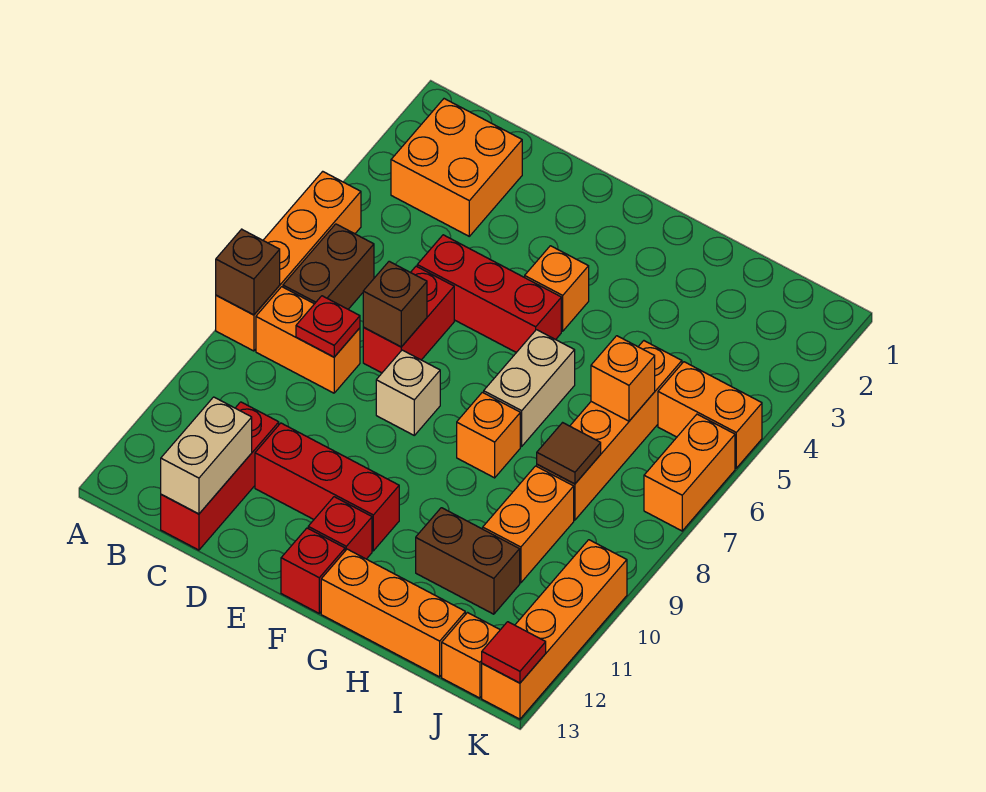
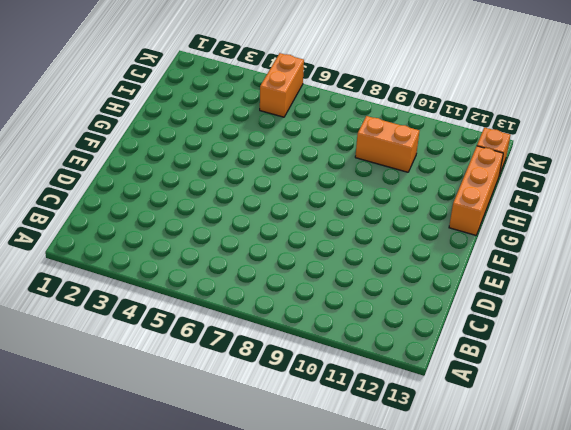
none -> orange 1x4 brick [216,171,361,351]
none -> orange 2x2 brick [391,99,522,236]
none -> brown 1x2 brick [283,224,374,309]

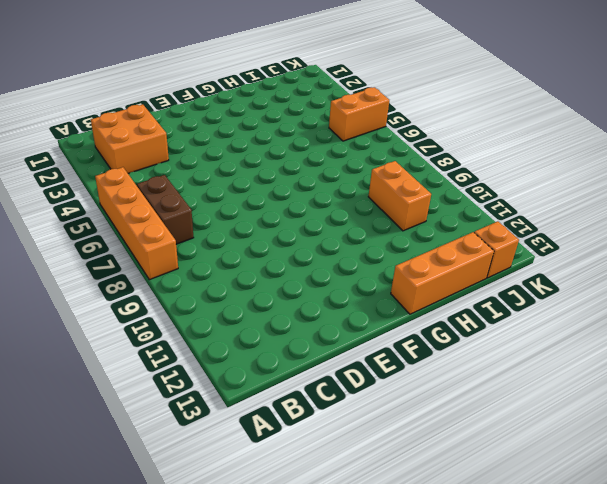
none -> orange 1x2 brick [256,287,360,393]
none -> red 1x3 brick [161,402,279,550]
none -> red 1x3 brick [417,235,561,353]

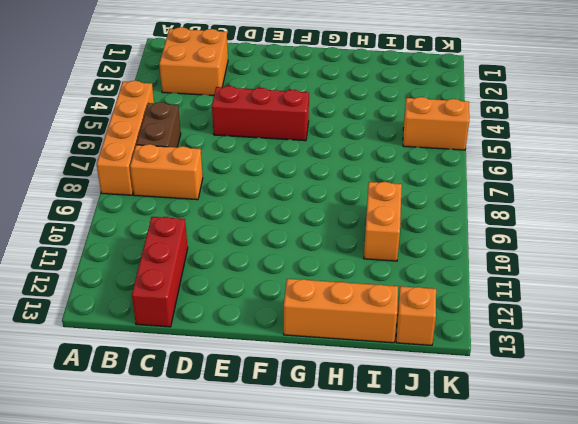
none -> red 1x2 brick [363,266,454,373]
none -> red 1x3 brick [255,423,399,551]
none -> tan 1x1 brick [376,350,440,435]

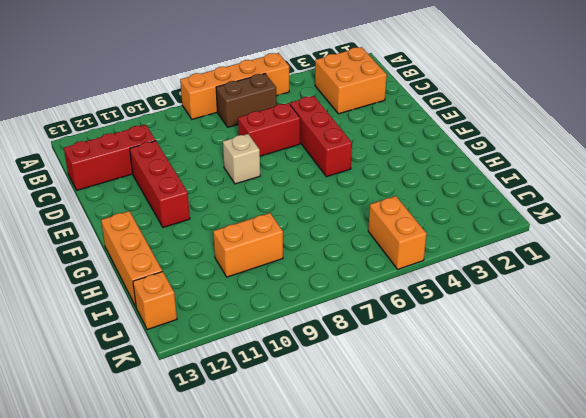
none -> orange 1x2 brick [256,287,360,393]
none -> orange 1x1 brick [525,246,589,331]
none -> red 1x1 brick [308,497,372,559]

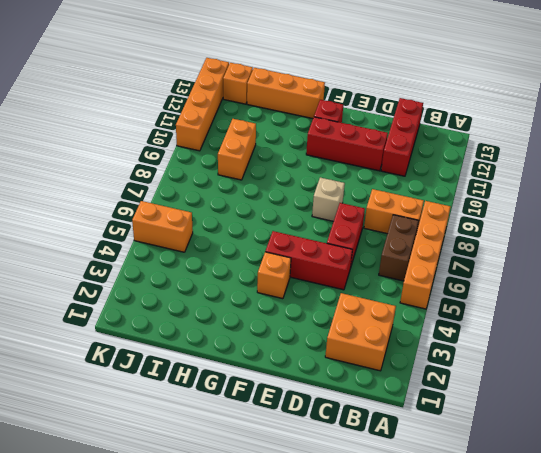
none -> red 1x1 brick [281,528,345,613]
none -> tan 1x2 brick [484,330,575,446]
none -> orange 1x1 brick [457,392,520,478]

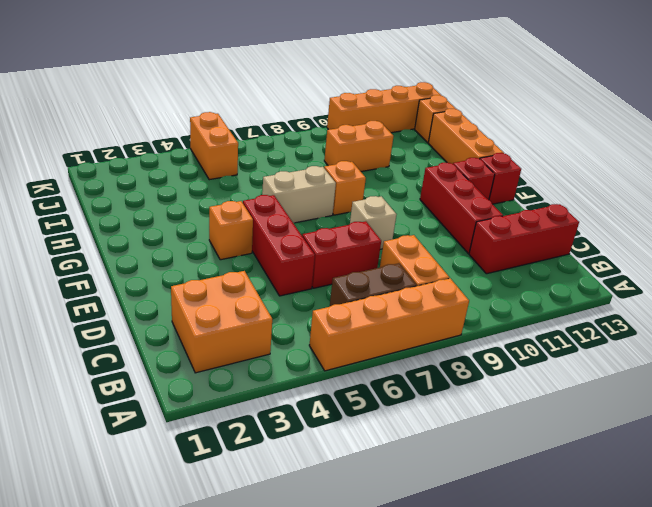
none -> brown 1x2 brick [416,508,520,614]
none -> orange 1x4 brick [537,341,682,520]
none -> orange 1x2 brick [644,414,735,531]

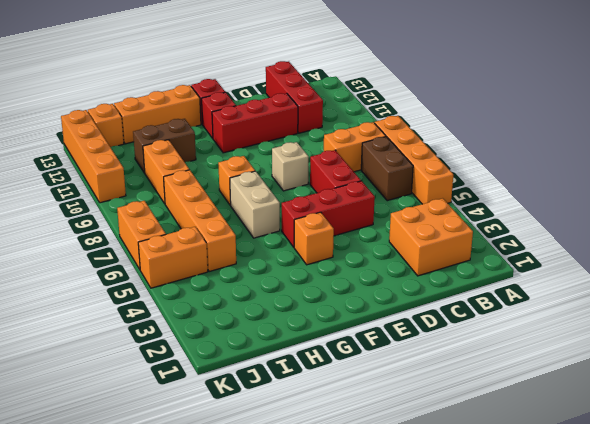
none -> brown 1x1 brick [216,229,280,315]
none -> red 1x1 plate [296,296,360,357]
none -> tan 1x2 brick [161,397,252,514]

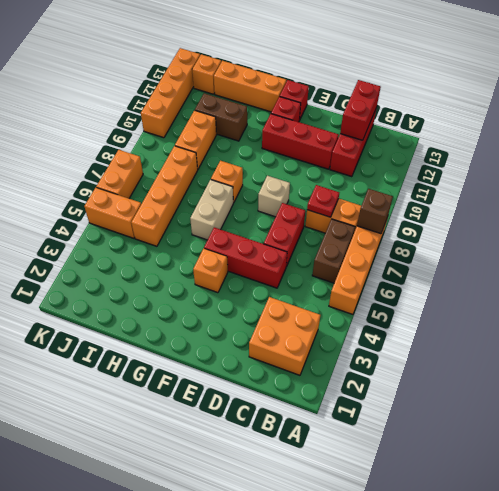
red 1x2 brick [340,80,381,140] -> tan 1x2 brick [161,397,252,514]
none -> brown 1x1 brick [363,261,427,347]
none -> orange 1x1 brick [591,336,655,421]
none -> brown 1x1 tile [537,423,601,484]

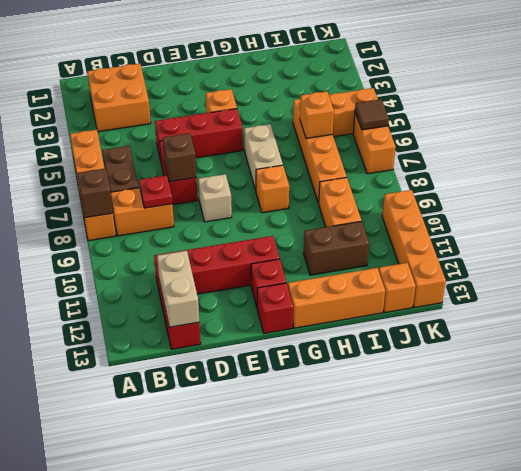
brown 1x1 tile [355,99,389,130] -> brown 1x1 tile moved to [537,423,601,484]
none -> red 1x1 tile [482,622,546,683]

